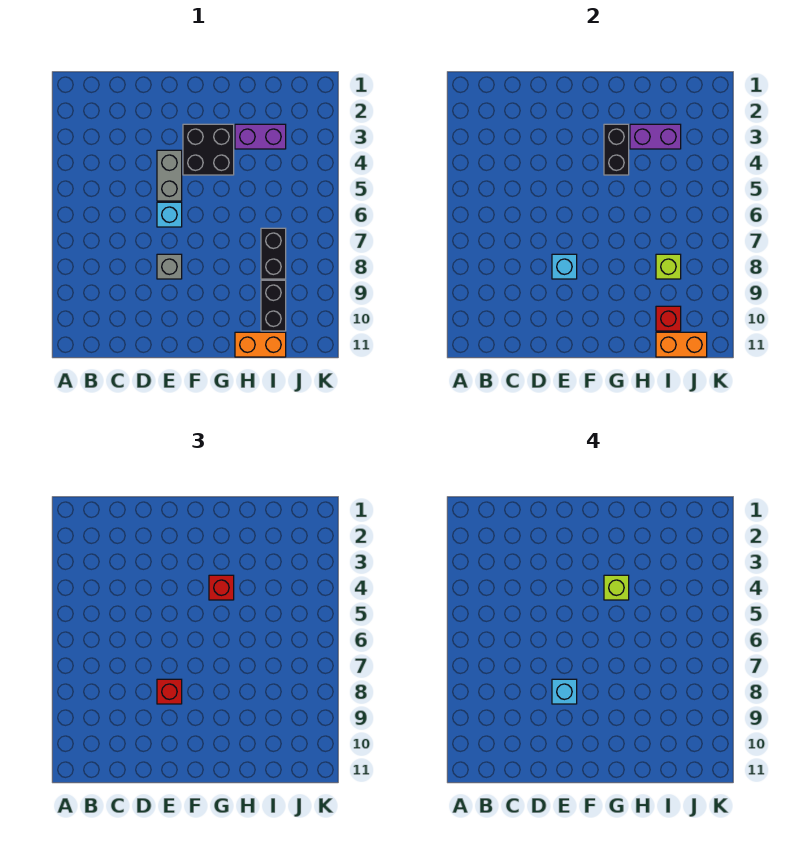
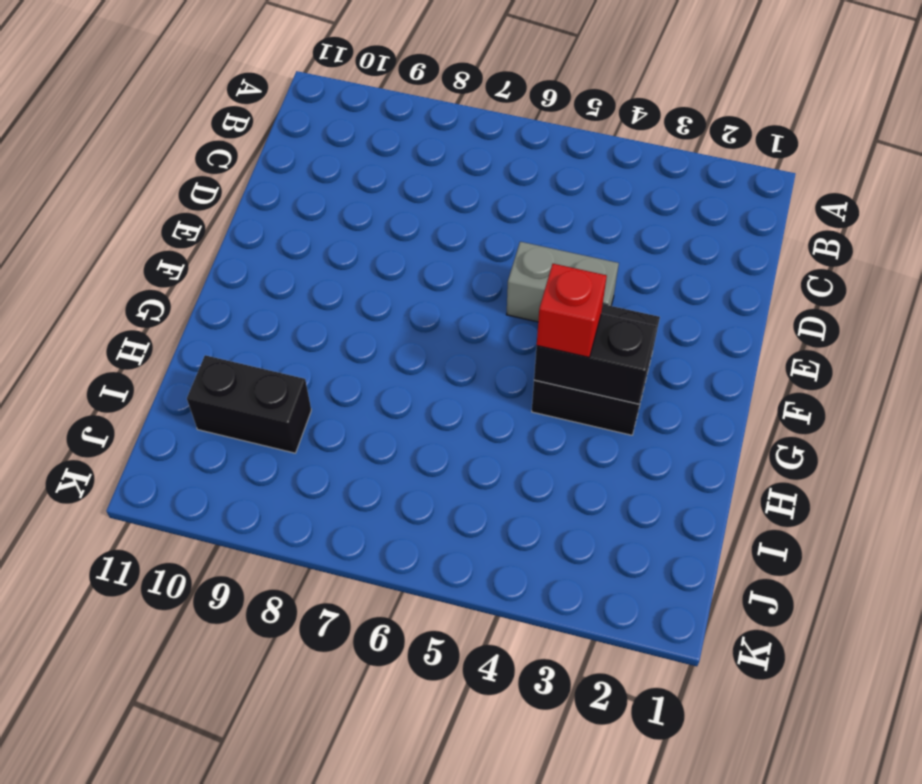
none -> cyan 1x1 brick [157,202,182,227]
none -> grey 1x1 brick [157,254,182,279]
none -> purple 1x2 brick [235,124,286,149]

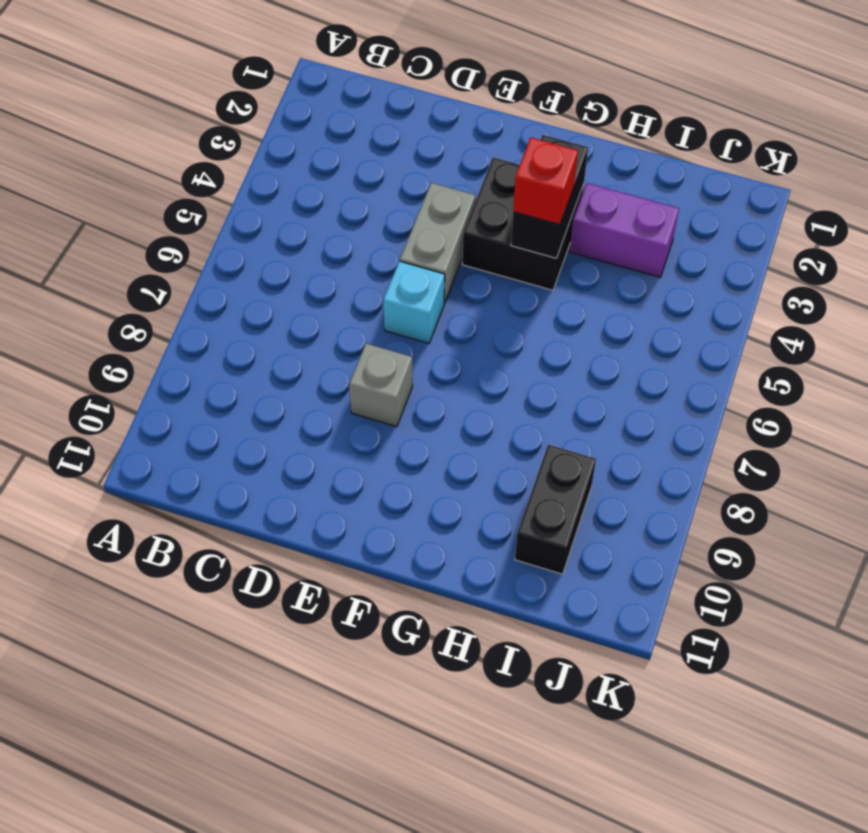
none -> orange 1x2 brick [235,332,286,357]
none -> black 1x2 brick [261,228,286,279]
none -> cyan 1x1 brick [552,254,577,279]

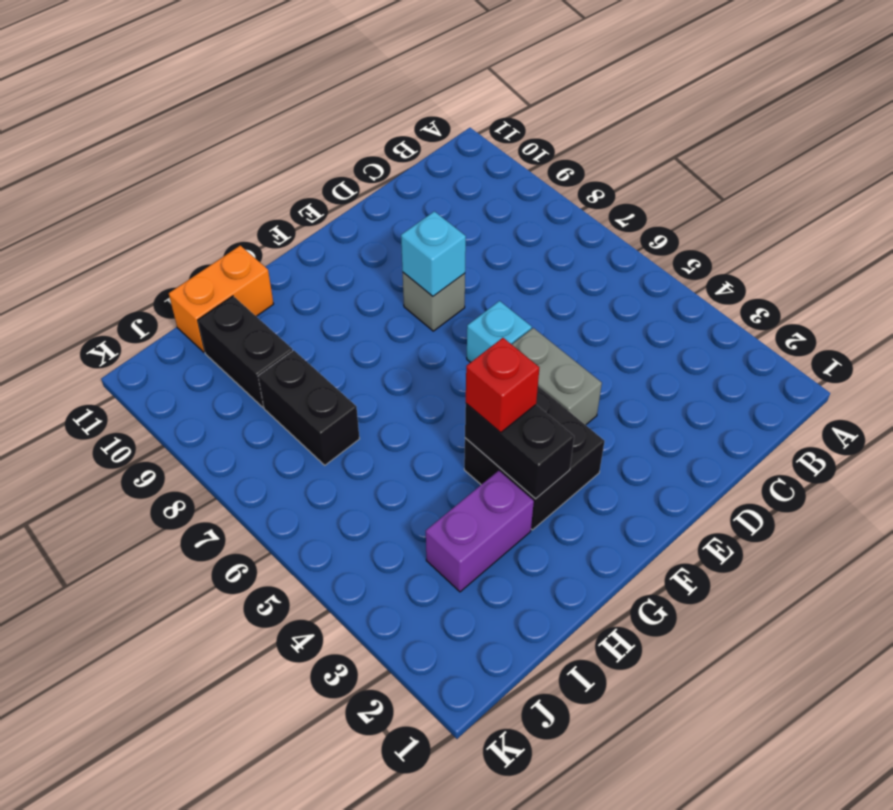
none -> purple 1x2 brick [630,124,681,149]
none -> lime 1x1 brick [656,254,681,279]
none -> red 1x1 brick [656,306,681,331]

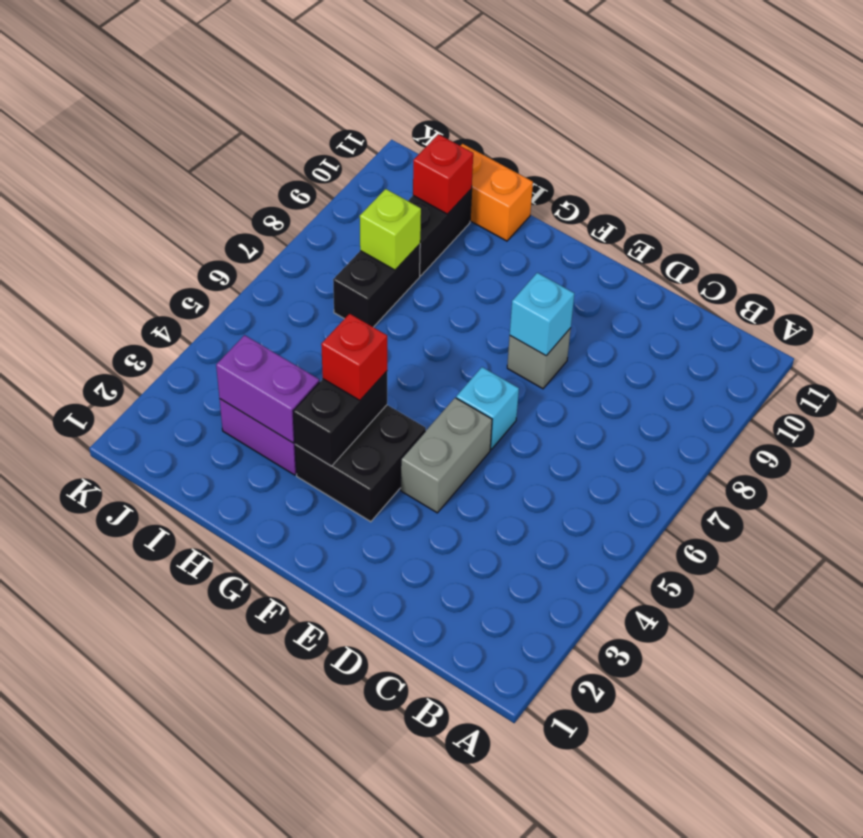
none -> orange 1x2 brick [656,332,707,357]
none -> red 1x1 brick [157,679,182,704]
none -> cyan 1x1 brick [552,679,577,704]

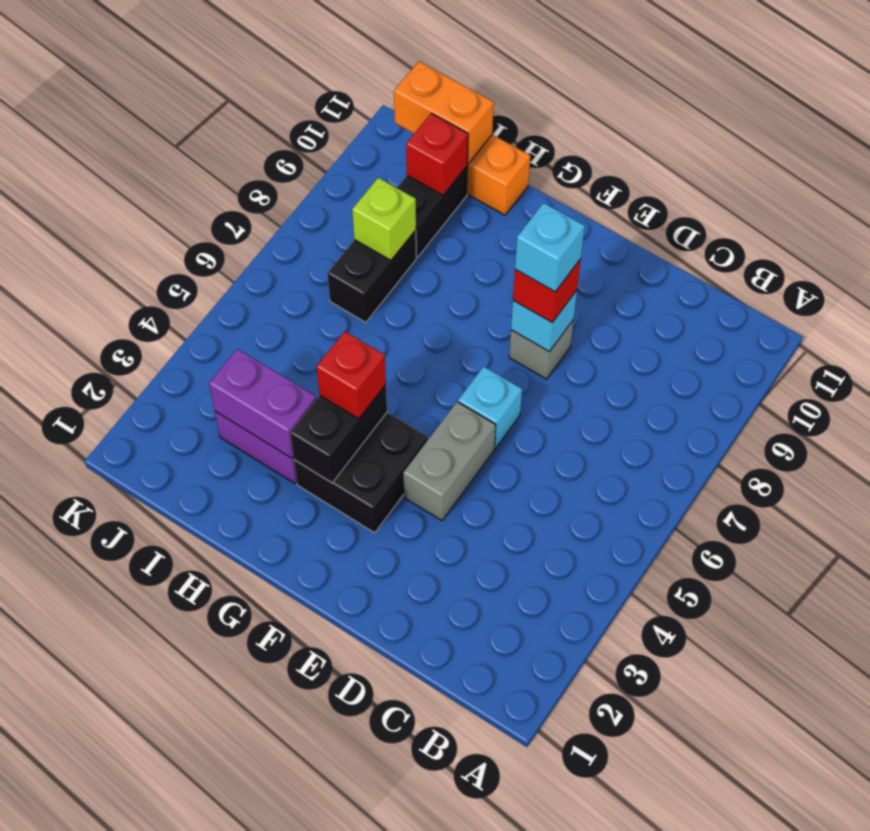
none -> lime 1x1 brick [604,575,629,600]

